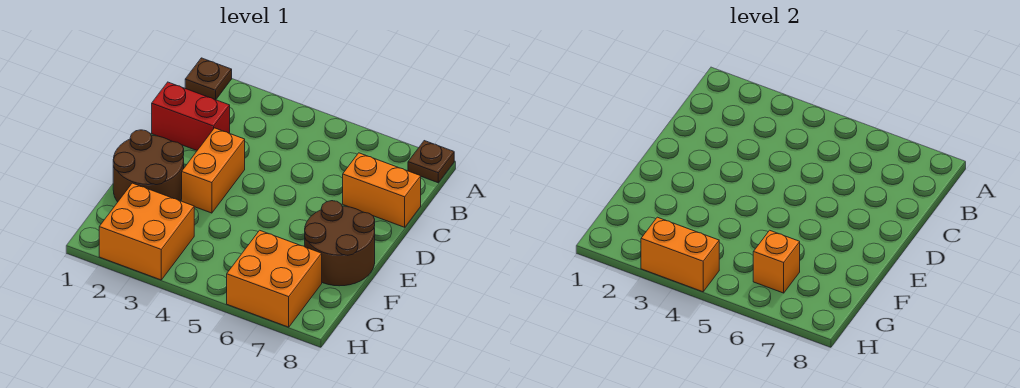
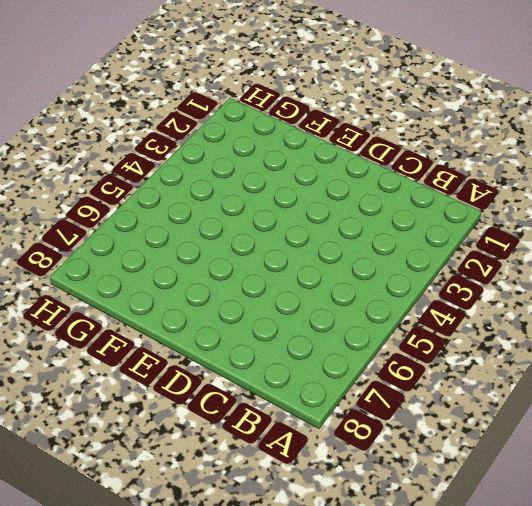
none -> brown 1x1 plate [185,58,232,100]
none -> brown 1x1 plate [408,141,454,183]

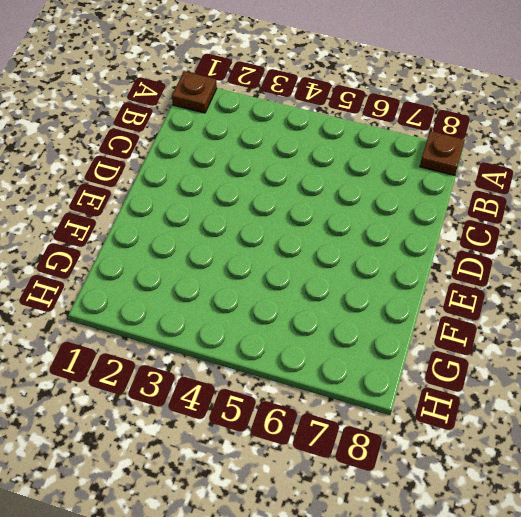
none -> red 1x2 brick [152,82,230,150]
none -> orange 1x2 brick [343,153,421,227]

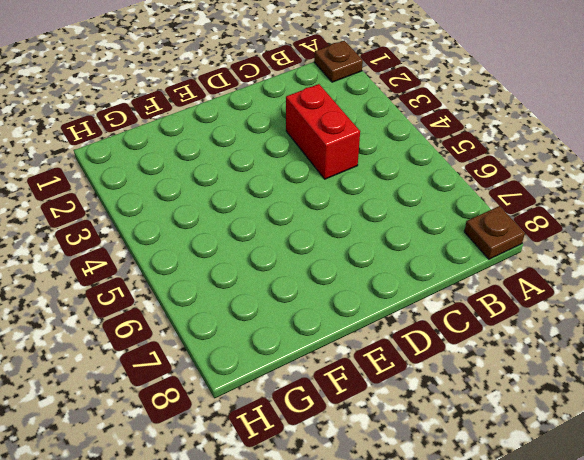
red 1x2 brick [286,84,360,179] -> red 1x2 brick moved to [152,82,230,150]
none -> orange 1x2 brick [343,153,421,227]
none -> orange 1x2 brick [182,128,245,213]

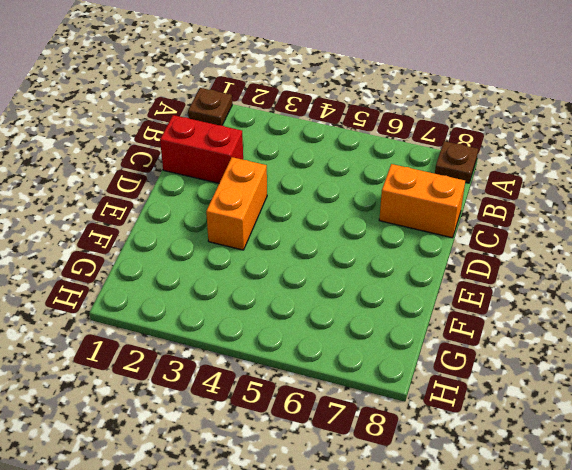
none -> brown 2x2 round brick [113,130,184,202]
none -> brown 2x2 round brick [305,201,375,286]

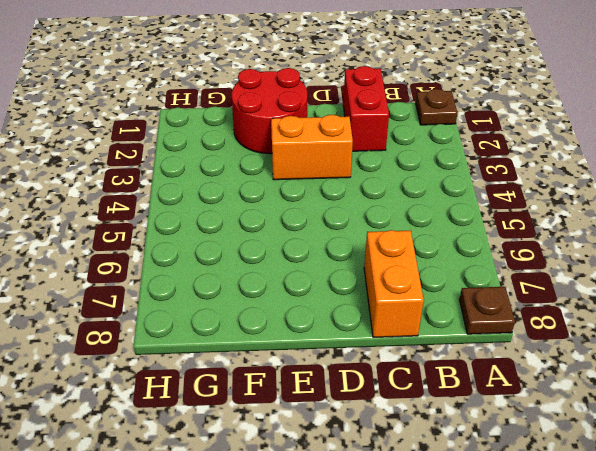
red 2x2 round brick [231,68,307,154] -> brown 2x2 round brick [113,130,184,202]
none -> brown 2x2 round brick [305,201,375,286]
none -> orange 2x2 brick [99,183,194,280]

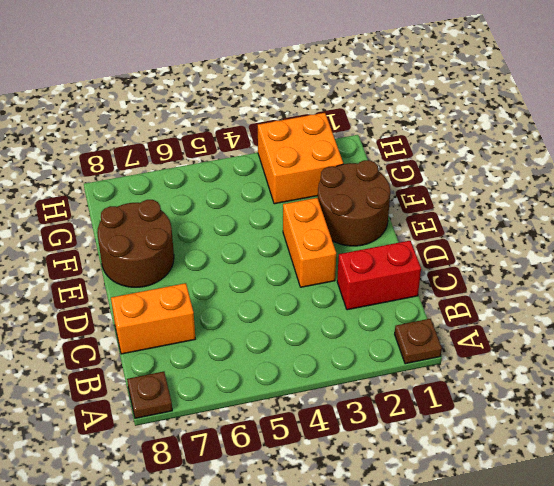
none -> orange 2x2 brick [227,230,322,327]
none -> orange 1x1 brick [753,230,800,293]

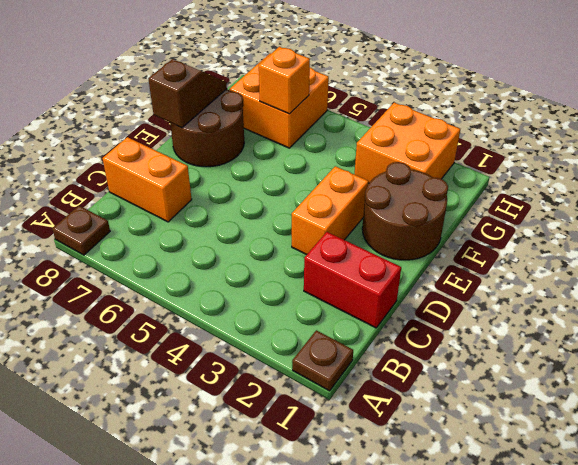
brown 1x2 slope [148,59,227,128] -> none
none -> orange 1x2 brick [641,217,719,292]

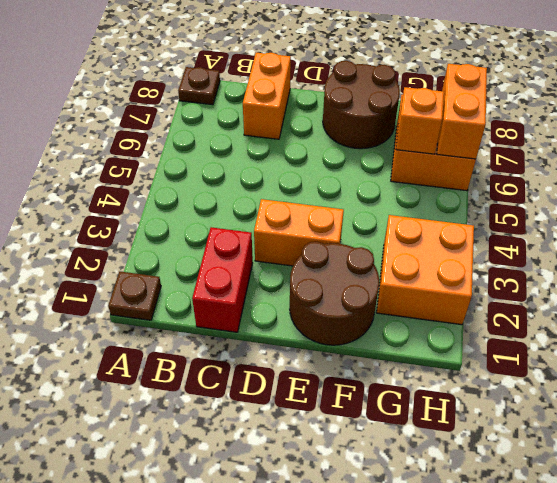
orange 1x2 brick [437,64,487,159] -> orange 1x2 brick moved to [641,217,719,292]

